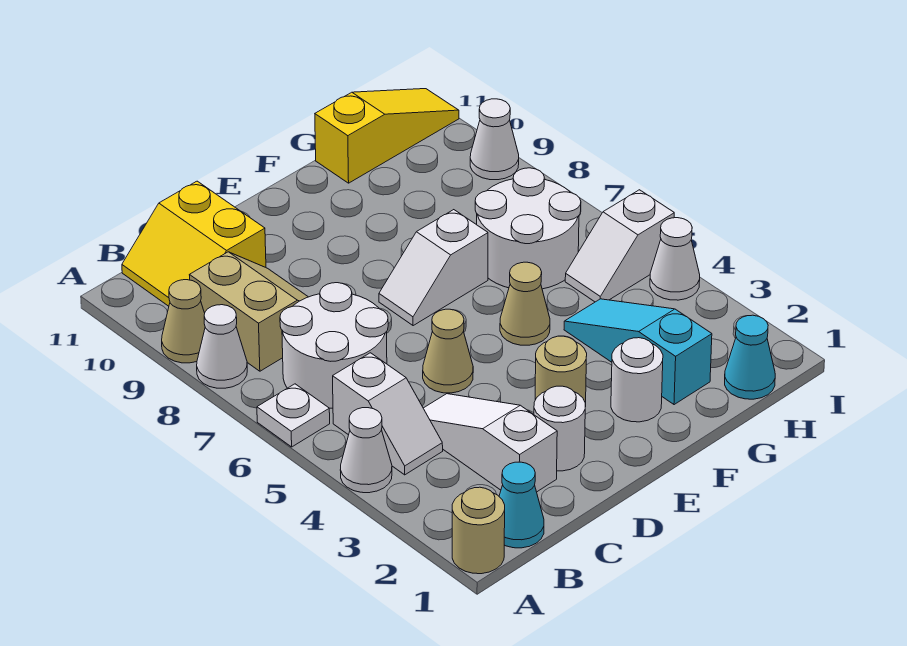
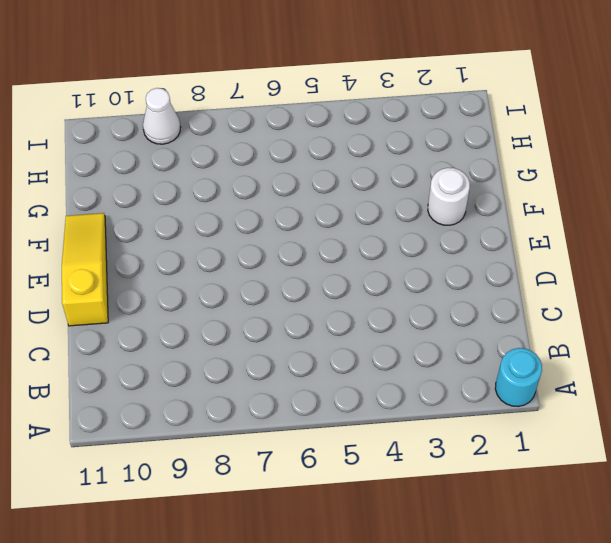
cyan 1x1 round brick [495,348,542,407] -> tan 1x1 round brick [452,487,505,574]
yellow 1x3 slope [62,213,108,326] -> yellow 1x3 slope moved to [315,89,459,183]
none -> white 1x1 cone [340,408,392,493]
none -> white 1x1 plate [257,384,330,447]
none -> white 1x1 cone [197,305,247,388]

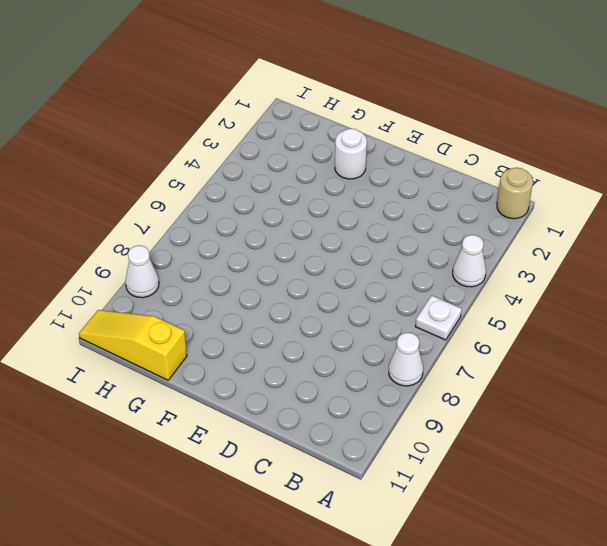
none -> tan 1x1 cone [162,280,205,363]
none -> cyan 1x1 cone [499,462,544,548]
none -> white 1x2 slope [333,353,443,475]

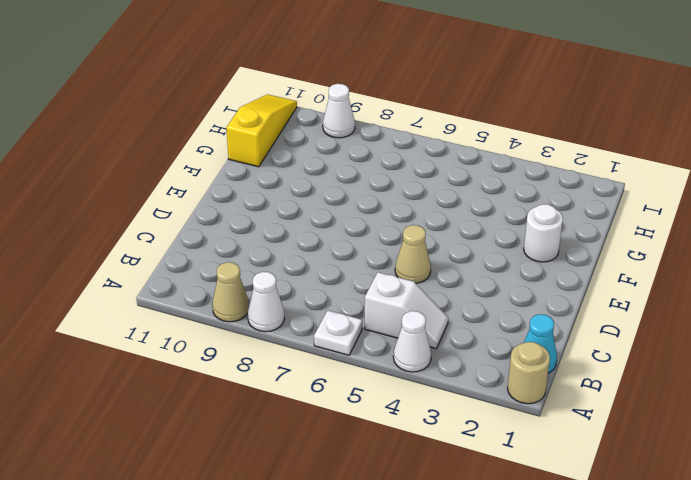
none -> white 2x2 round brick [280,283,388,408]
none -> tan 2x2 slope [190,252,308,371]
none -> yellow 2x2 slope [122,181,266,306]

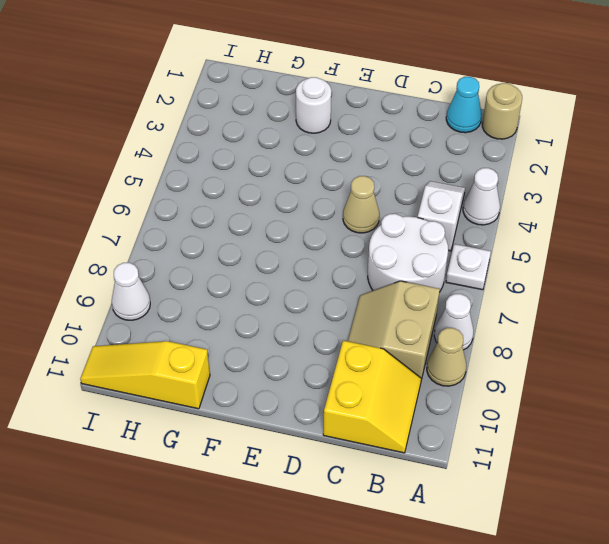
none -> white 1x3 slope [423,394,557,492]
none -> white 1x1 round brick [534,386,585,471]
none -> tan 1x1 round brick [535,336,587,407]

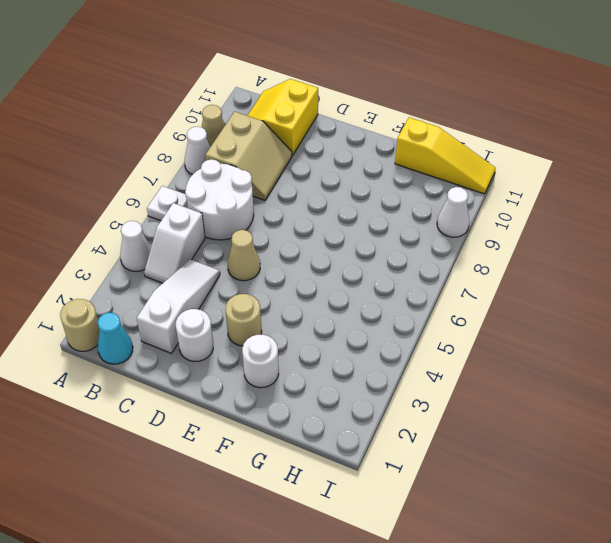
none -> white 1x2 slope [379,210,488,326]
none -> tan 1x1 cone [500,262,550,345]
none -> cyan 1x3 slope [564,299,712,405]

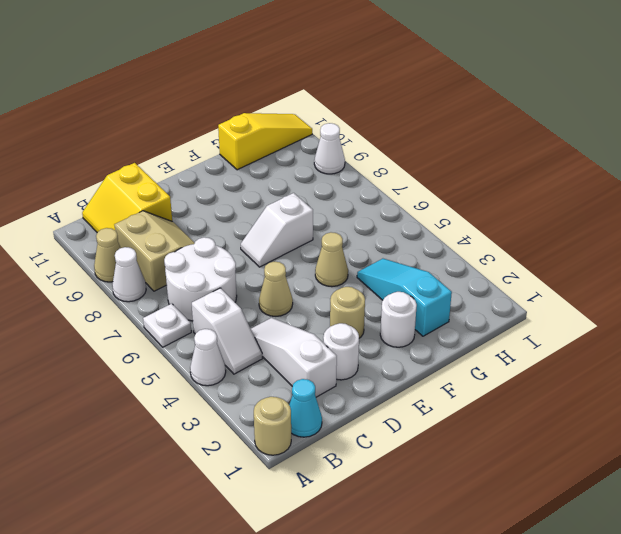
none -> white 2x2 round brick [475,168,581,289]
none -> cyan 1x1 cone [725,315,775,399]
none -> white 1x2 slope [565,190,674,302]

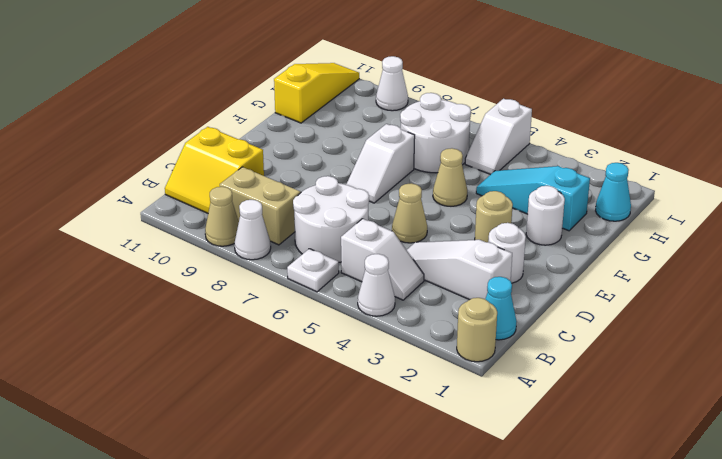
none -> white 1x1 cone [650,218,700,300]

